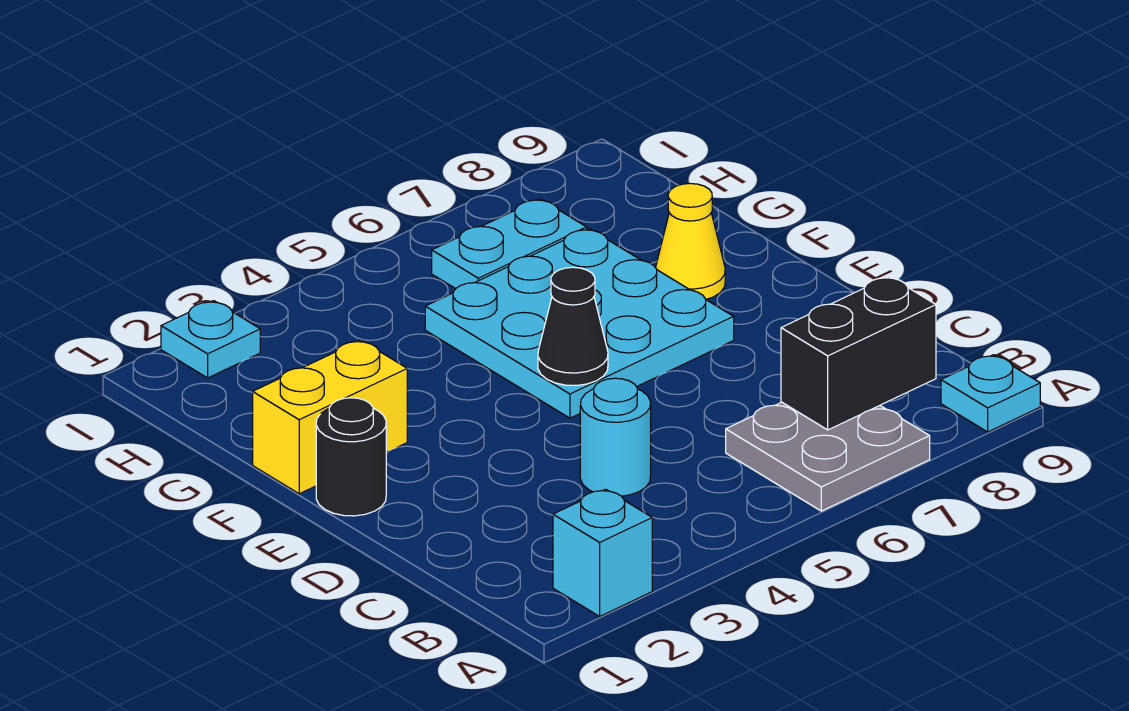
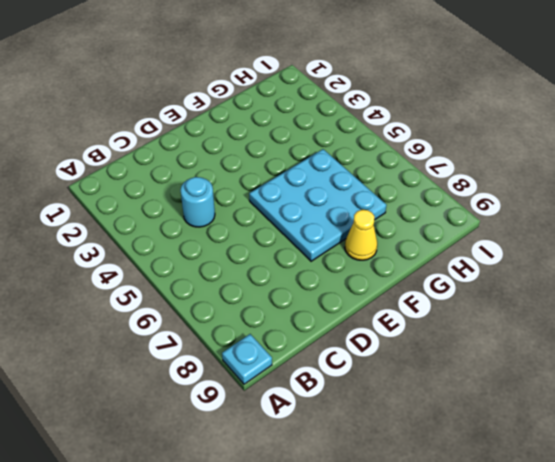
none -> cyan 1x1 brick [553,489,652,616]
none -> grey 2x2 plate [726,402,930,511]
none -> black 1x1 round brick [316,398,386,516]

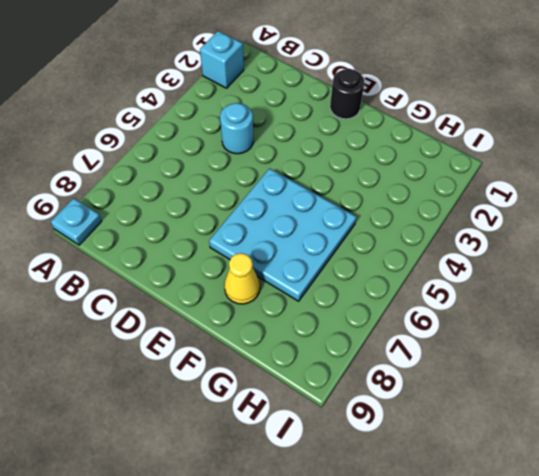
none -> grey 2x2 plate [726,402,930,511]
none -> yellow 1x2 brick [253,340,407,494]
none -> cyan 1x2 plate [432,199,587,289]

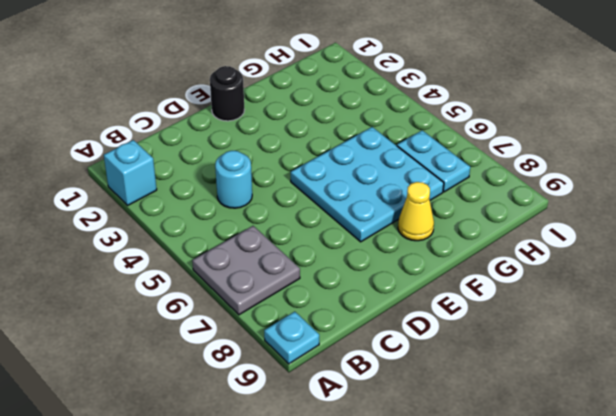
none -> yellow 1x2 brick [253,340,407,494]
none -> cyan 1x1 plate [161,301,260,378]
none -> black 1x2 brick [781,276,936,430]

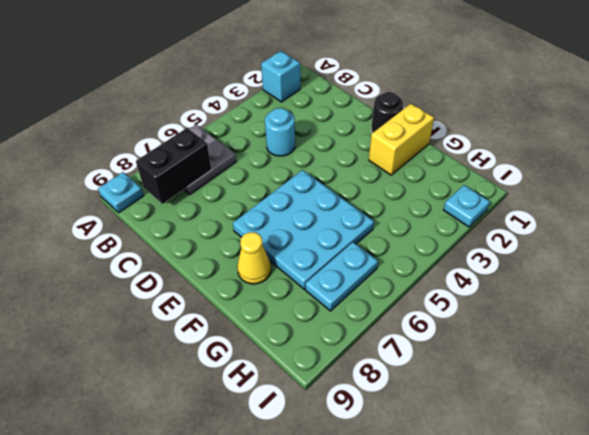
none -> black 1x1 cone [538,267,608,385]

